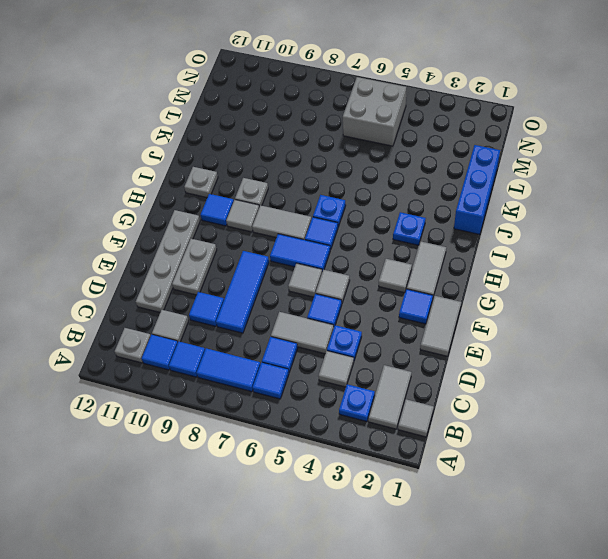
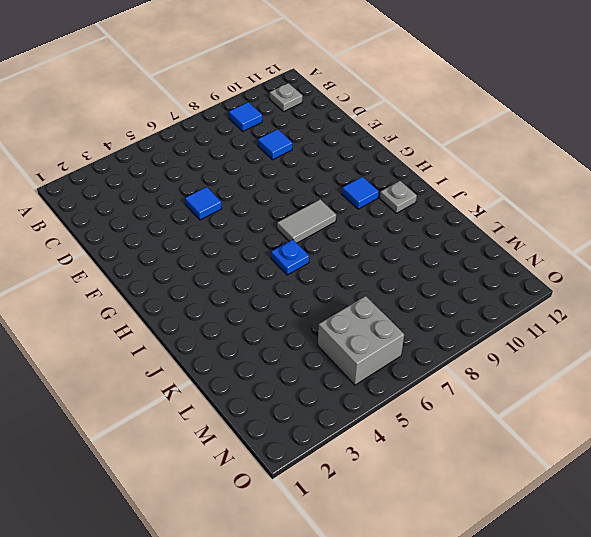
none -> grey 1x1 tile [398,399,434,437]
none -> grey 1x2 tile [368,365,411,429]
none -> blue 1x1 plate [339,384,375,422]
none -> blue 1x1 tile [253,363,289,399]

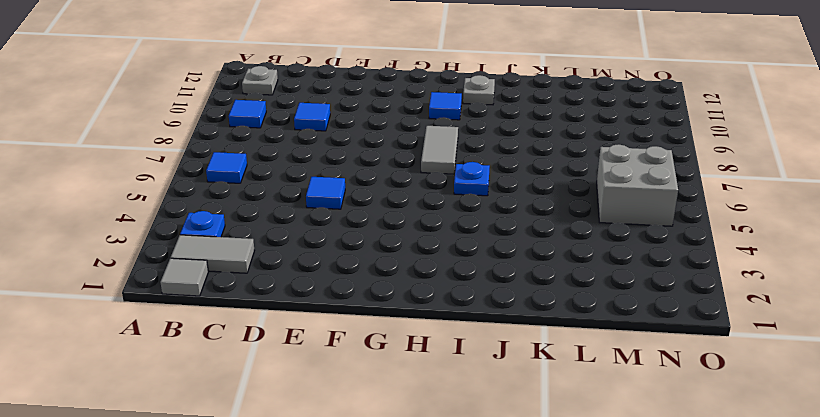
none -> blue 1x2 tile [196,348,260,392]
none -> blue 1x1 tile [142,335,178,370]
none -> grey 1x1 tile [319,351,354,387]
none -> blue 1x1 tile [262,337,298,372]

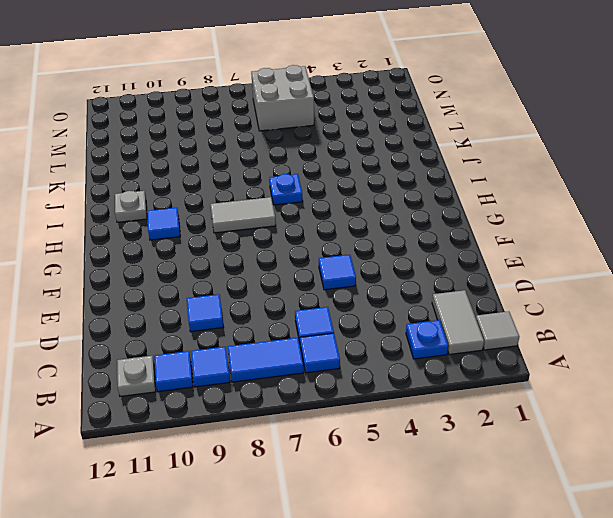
none -> grey 1x1 tile [319,351,354,387]
none -> grey 1x1 tile [152,310,189,342]
none -> blue 1x1 plate [327,325,362,360]
none -> grey 1x2 tile [271,312,334,354]

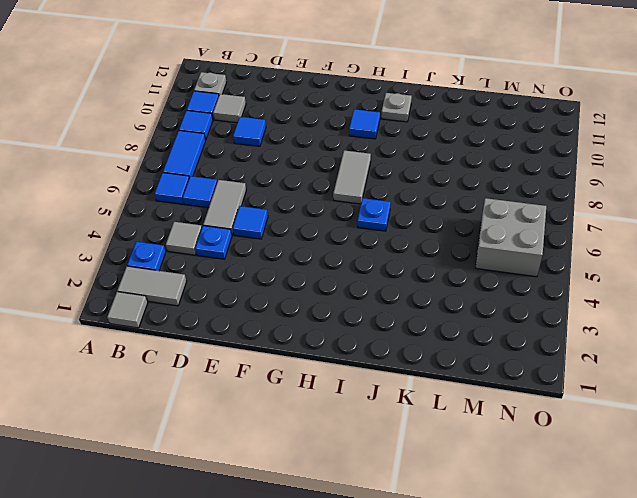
none -> blue 1x3 tile [216,251,269,333]
none -> grey 1x4 plate [136,210,200,312]
none -> grey 1x2 tile [420,296,461,356]
none -> grey 1x2 plate [172,239,217,295]

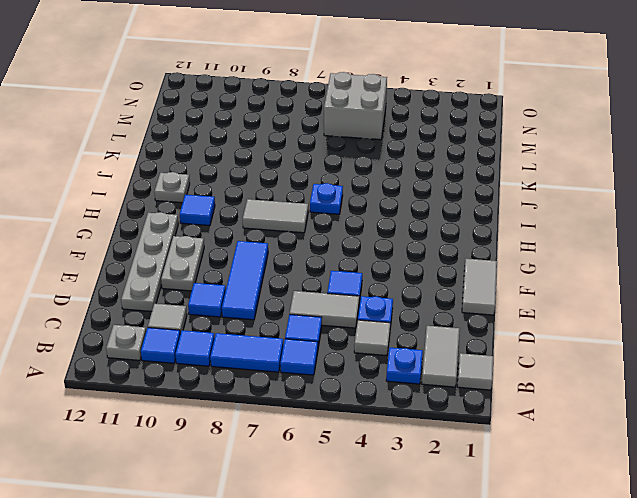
none -> blue 1x1 tile [399,289,433,324]
none -> grey 1x1 tile [316,270,350,303]
none -> grey 1x1 tile [288,263,322,297]
none -> grey 1x2 tile [406,241,446,297]

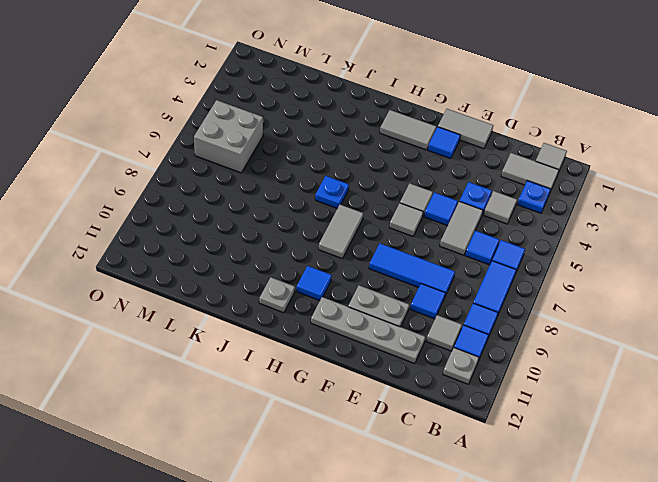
none -> grey 1x1 tile [379,259,412,293]
none -> blue 1x2 tile [270,234,330,271]
none -> blue 1x1 tile [305,217,338,250]
none -> grey 1x1 tile [226,200,259,232]

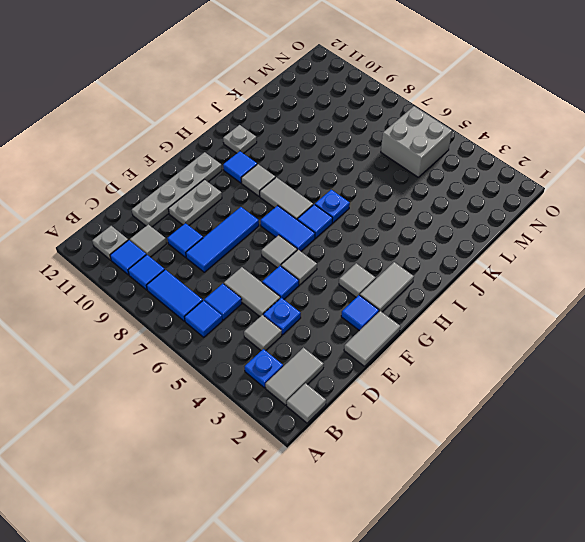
none -> blue 1x1 plate [393,212,426,245]
none -> grey 1x1 plate [235,178,268,207]
none -> blue 1x3 brick [454,145,500,235]

